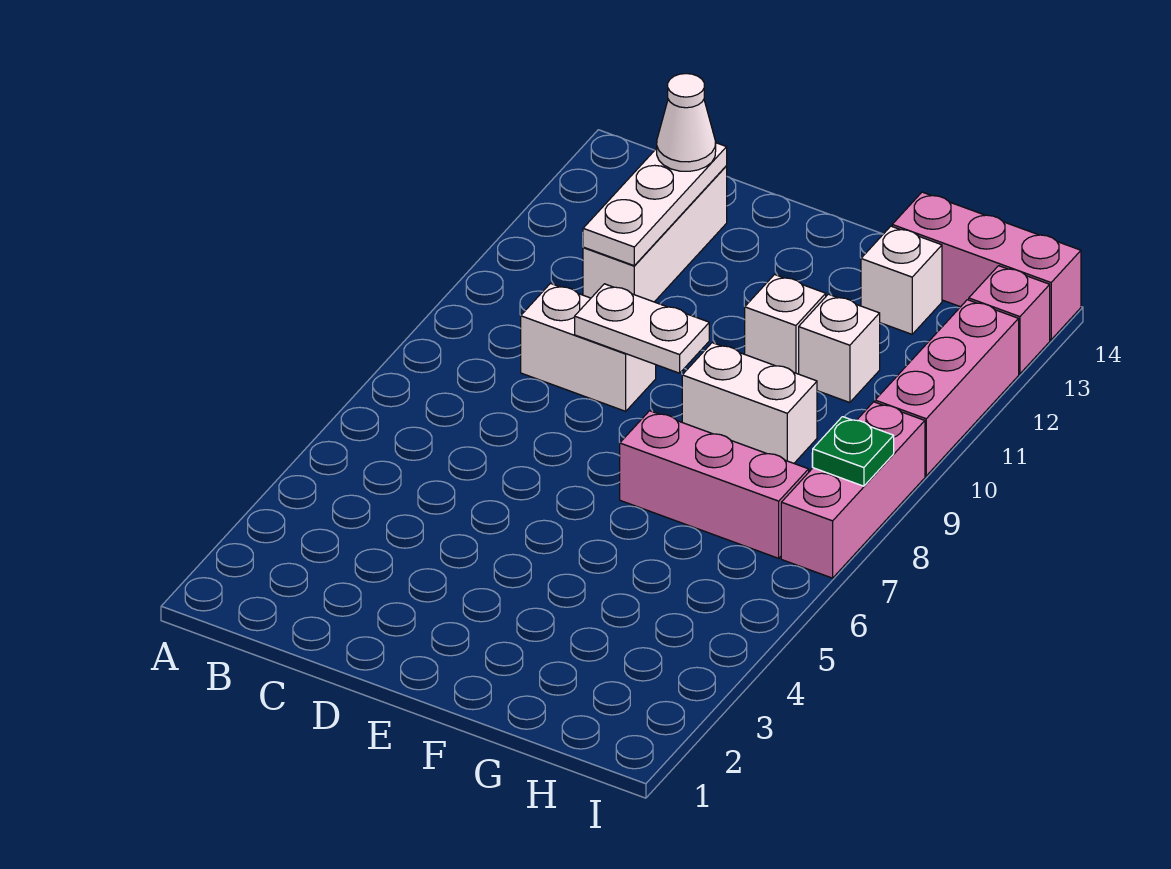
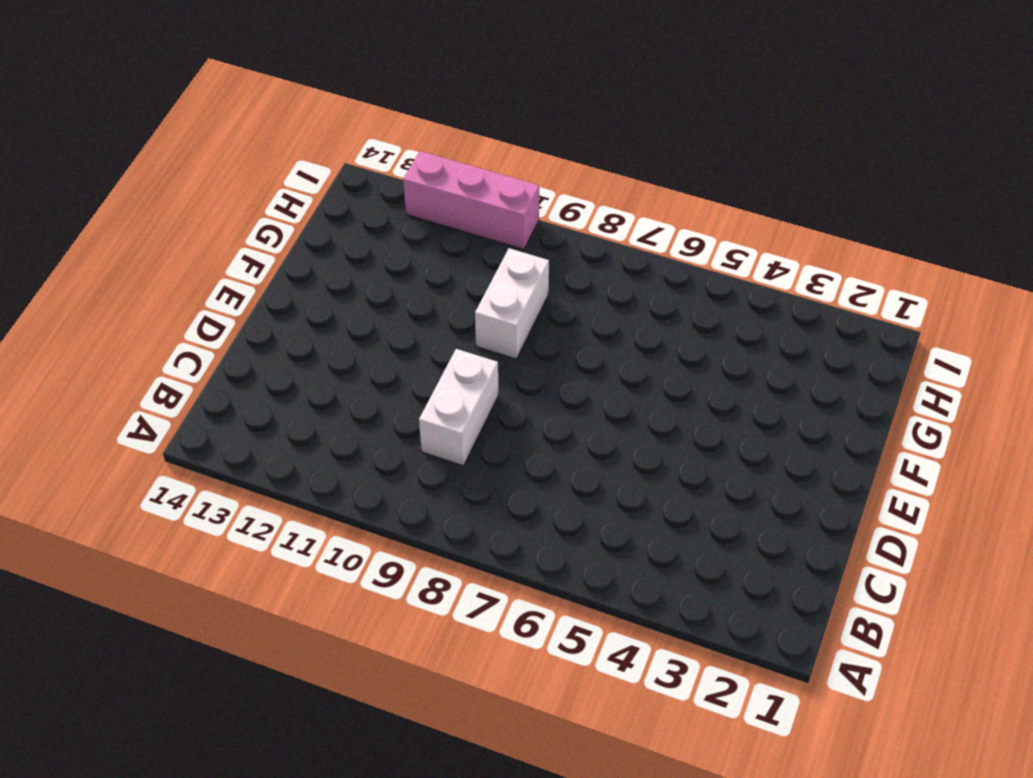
none -> white 1x3 brick [583,166,727,302]
none -> pink 1x3 brick [620,411,809,558]
none -> white 1x1 brick [745,275,826,374]

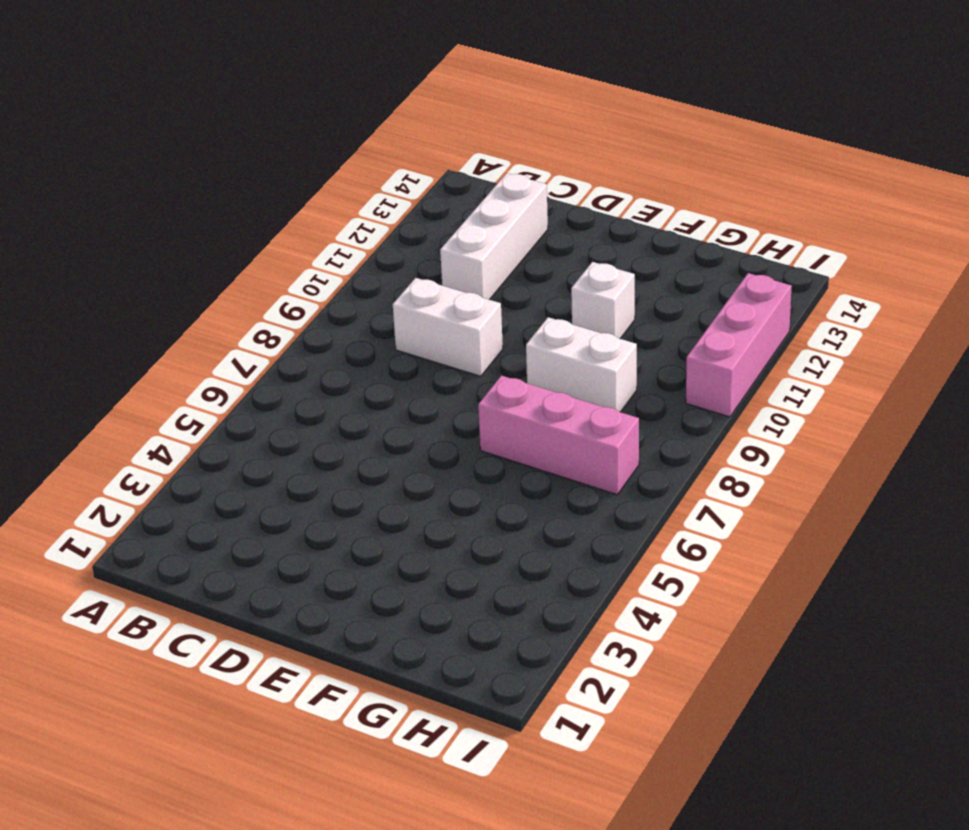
none -> white 1x1 brick [799,294,880,403]
none -> white 1x1 brick [861,226,942,334]
none -> pink 1x3 brick [892,192,1081,340]

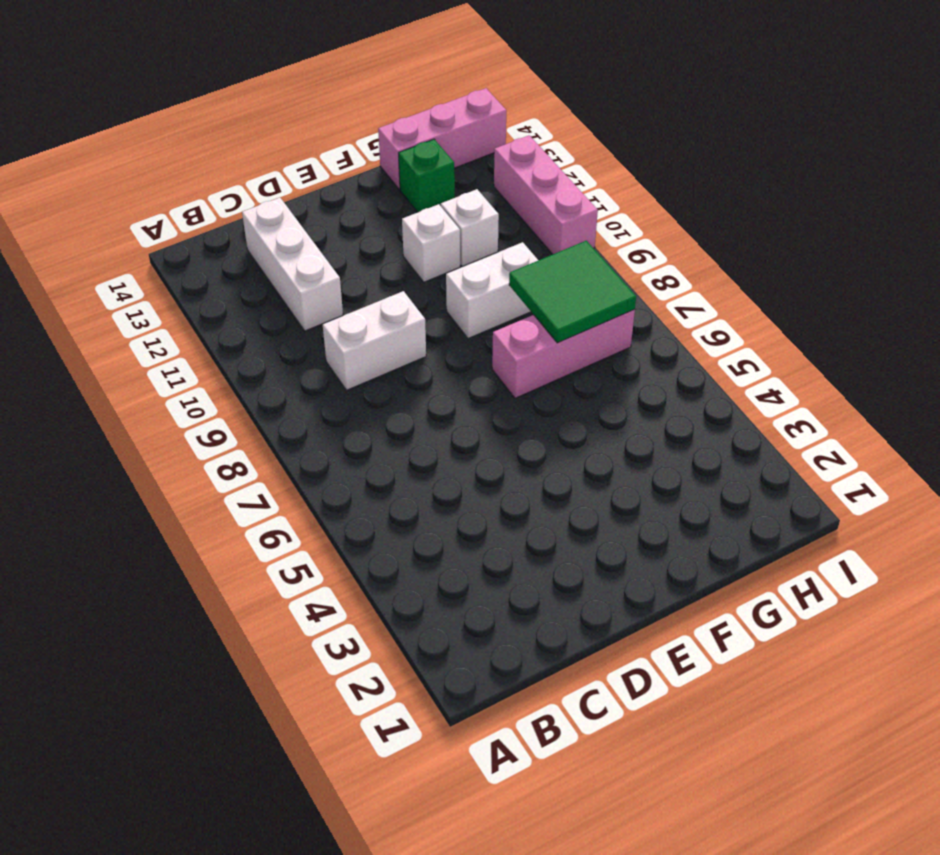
green 2x2 tile [509,241,636,343] -> none
green 1x1 brick [399,139,455,212] -> white 1x1 brick [861,226,942,334]
none -> pink 1x3 brick [781,402,925,578]
none -> pink 1x1 brick [969,266,1050,374]
none -> white 1x3 plate [583,143,727,266]

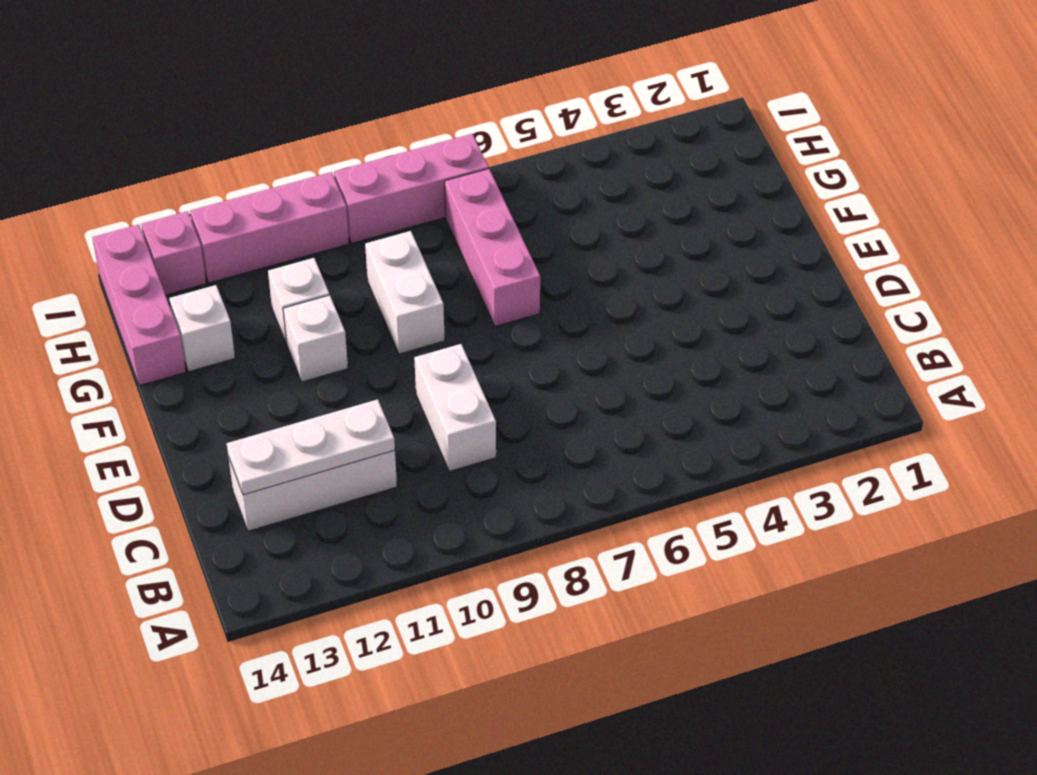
none -> white 1x2 plate [575,284,709,373]
none -> green 1x1 plate [813,417,894,486]
none -> white 1x1 cone [657,74,716,171]

